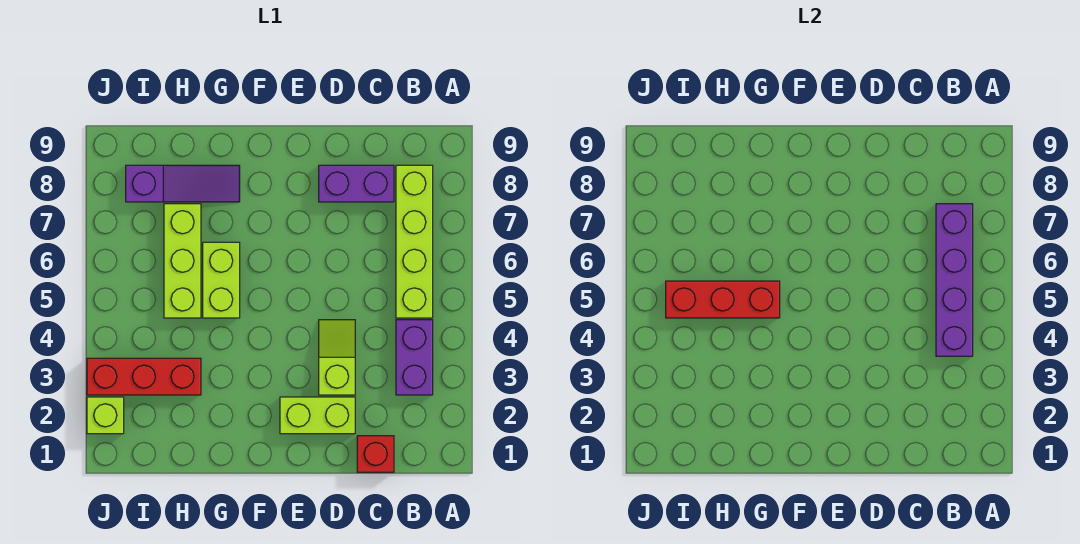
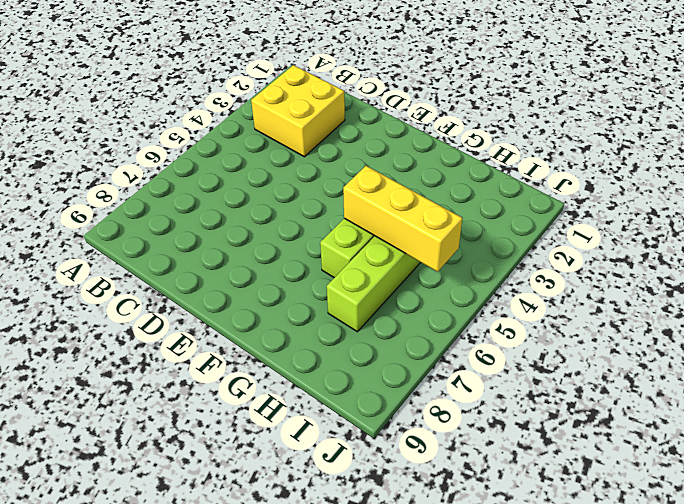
yellow 2x2 brick [251,65,345,157] -> purple 1x2 brick [396,320,433,395]
yellow 1x3 brick [343,166,462,272] -> red 1x3 brick [666,281,780,318]
none -> lime 1x4 brick [396,165,433,318]
none -> red 1x1 brick [357,436,394,472]
none -> purple 1x2 brick [319,165,394,202]

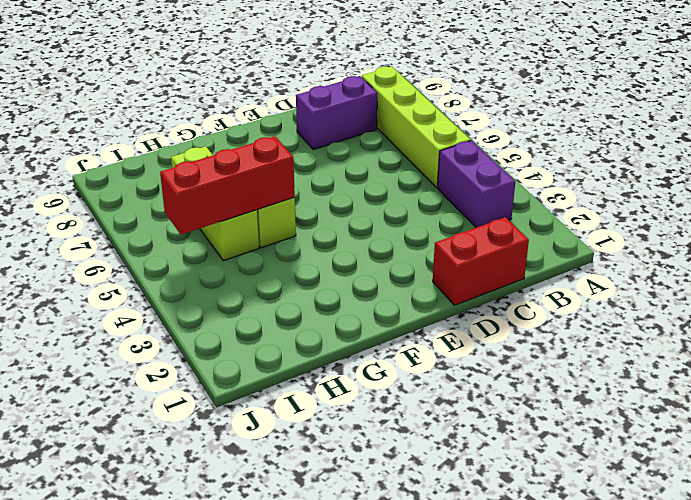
red 1x2 brick [433,217,529,305] -> red 1x1 brick [357,436,394,472]
none -> lime 1x2 brick [280,397,355,434]
none -> lime 1x2 slope [319,320,355,395]
none -> purple 1x3 slope [126,165,240,202]

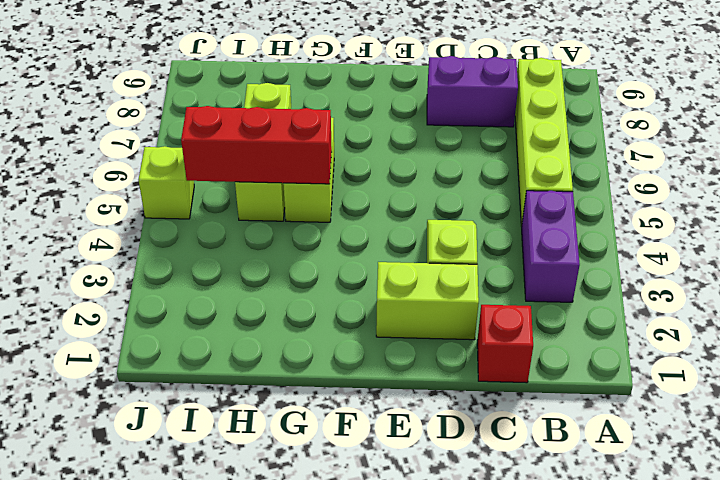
lime 1x1 brick [138,146,194,219] -> lime 1x1 brick moved to [87,397,124,434]
none -> purple 1x3 slope [126,165,240,202]
none -> red 1x3 brick [87,358,201,395]
none -> purple 1x4 brick [936,204,973,356]

